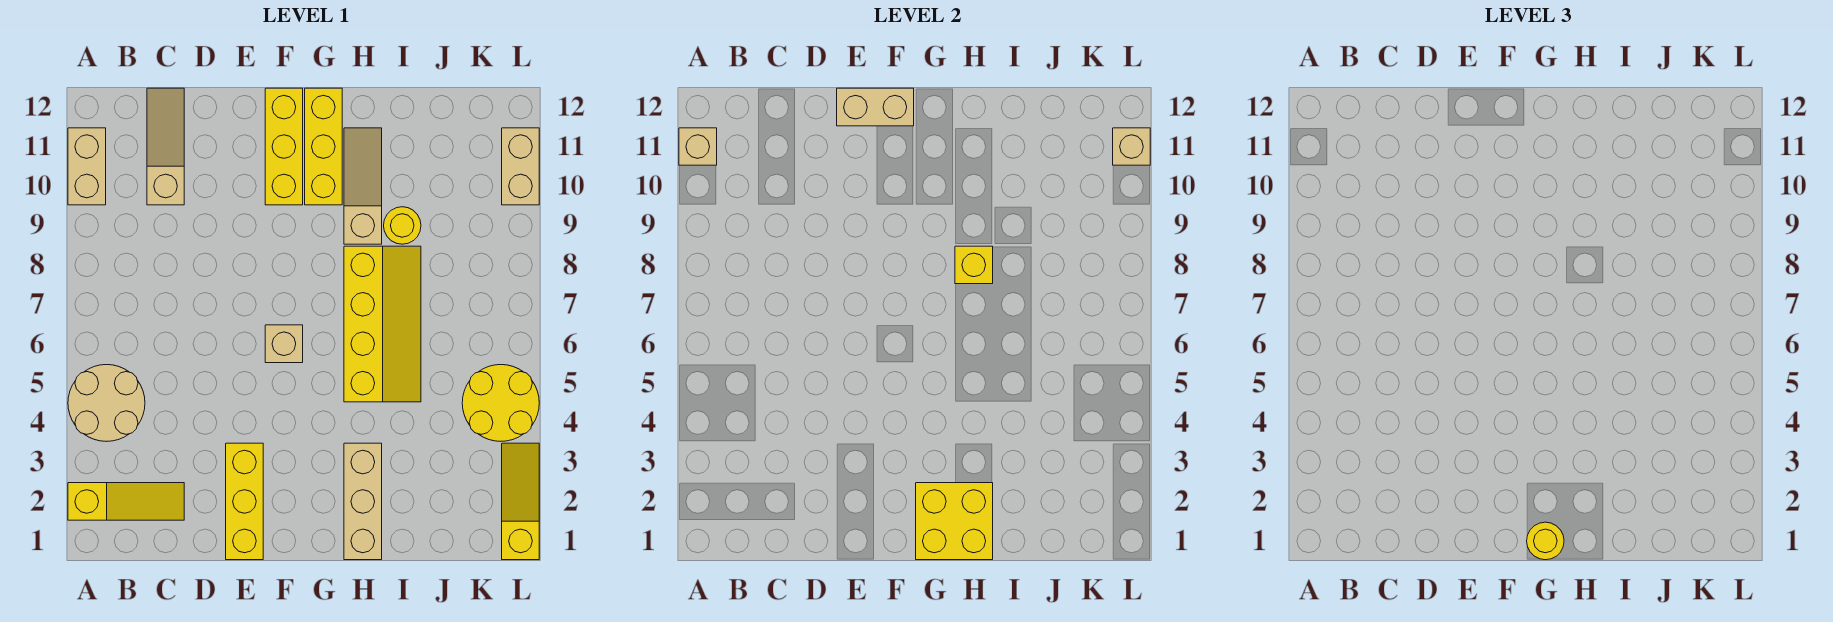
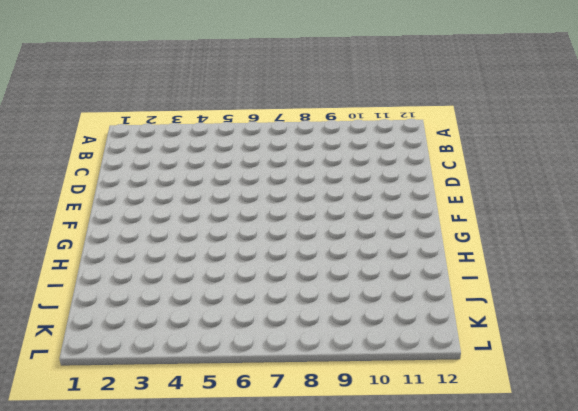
none -> yellow 1x3 slope [68,483,184,520]
none -> tan 2x2 round brick [68,365,145,441]
none -> tan 1x2 brick [68,128,106,205]

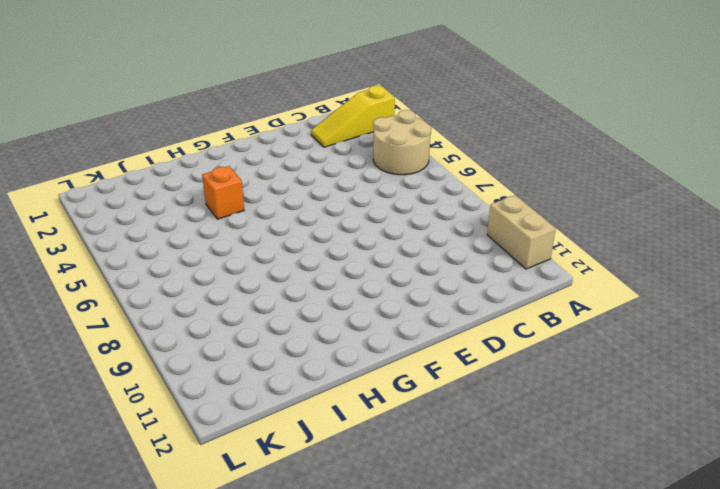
orange 1x1 brick [202,166,244,219] -> none
none -> tan 1x3 slope [147,88,184,205]
none -> yellow 1x3 brick [226,443,263,560]
none -> tan 1x1 brick [265,325,303,363]

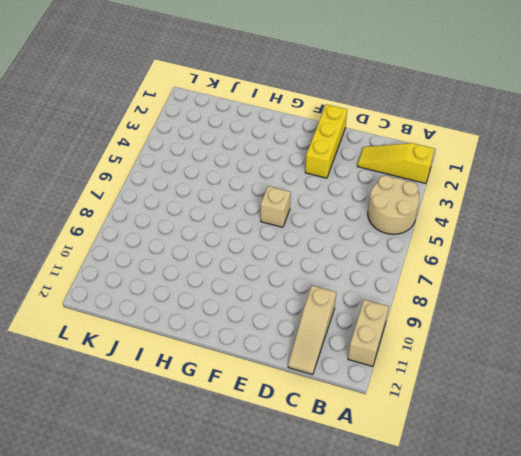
none -> yellow 1x3 brick [265,88,303,205]
none -> yellow 1x3 brick [305,88,342,205]
none -> tan 1x3 brick [344,443,382,560]

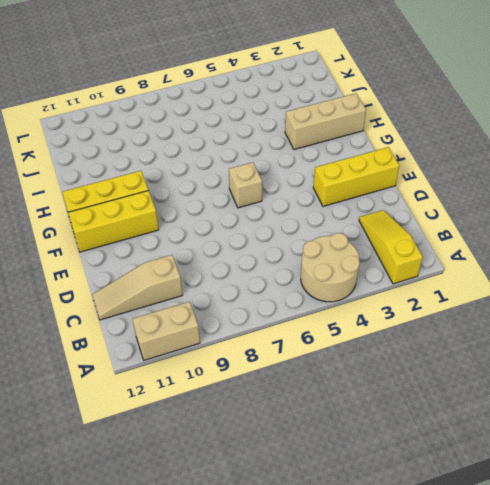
none -> yellow 2x4 slope [344,246,421,402]
none -> tan 1x3 slope [344,128,382,244]
none -> yellow 1x1 round brick [384,207,421,244]

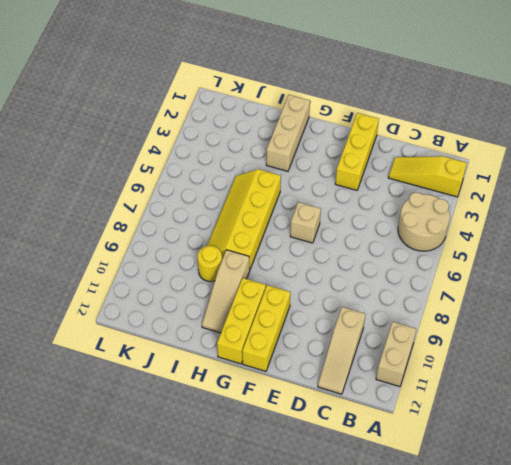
none -> yellow 2x2 round brick [462,365,539,441]
none -> yellow 1x3 slope [502,443,539,560]
none -> tan 1x2 brick [502,128,539,205]

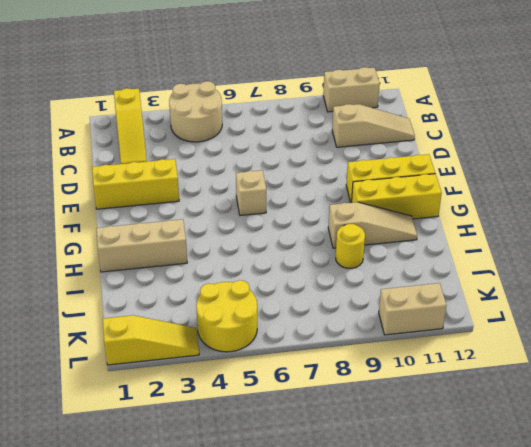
none -> yellow 2x4 slope [344,246,421,402]
none -> tan 1x1 brick [679,128,717,165]
none -> tan 1x2 brick [837,88,914,126]

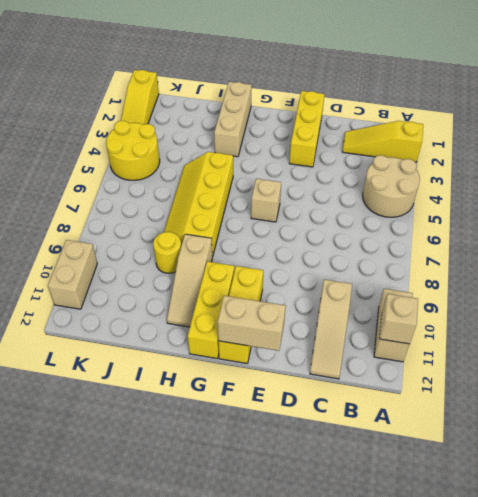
none -> yellow 2x2 brick [916,483,993,560]
none -> yellow 1x1 brick [955,246,993,284]
none -> tan 1x1 brick [1113,128,1150,165]

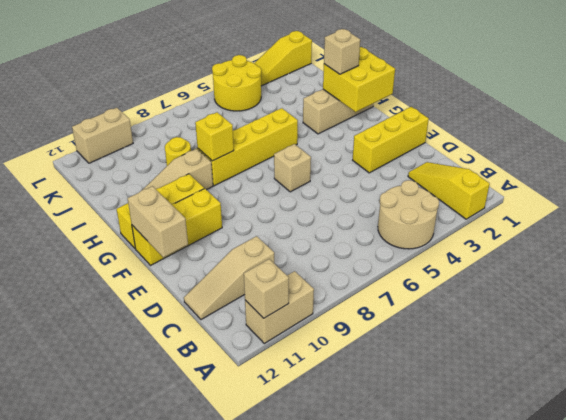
tan 1x1 brick [324,29,360,74] -> tan 1x1 brick moved to [1113,128,1150,165]
none -> yellow 1x1 round brick [1527,522,1564,560]

